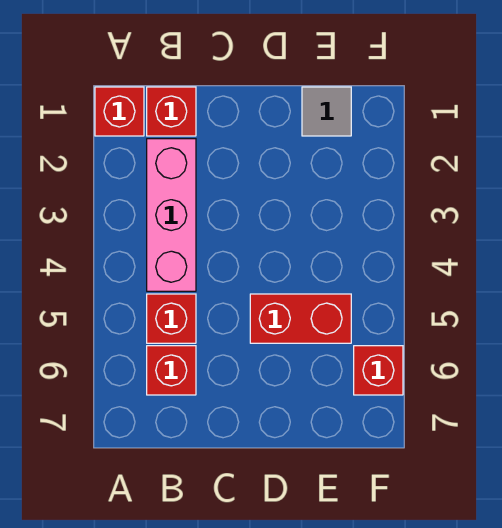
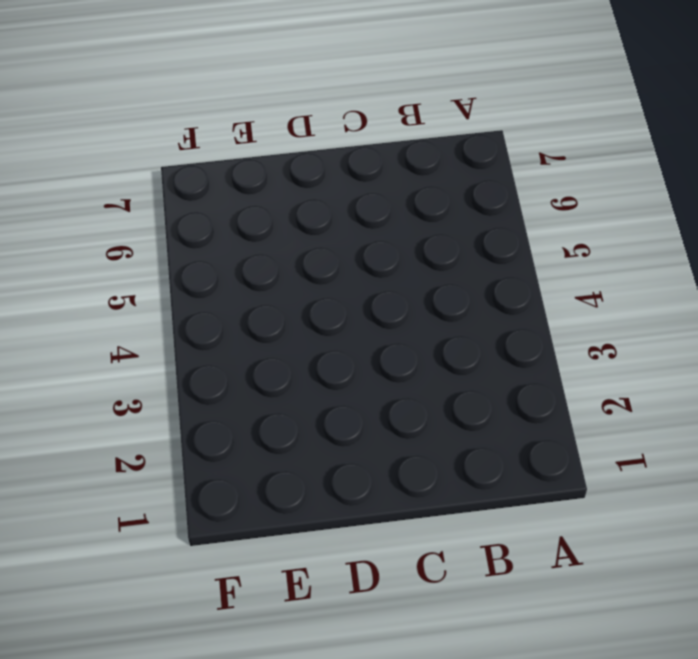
none -> red 1x1 brick [95,87,144,136]
none -> red 1x1 brick [147,87,196,136]

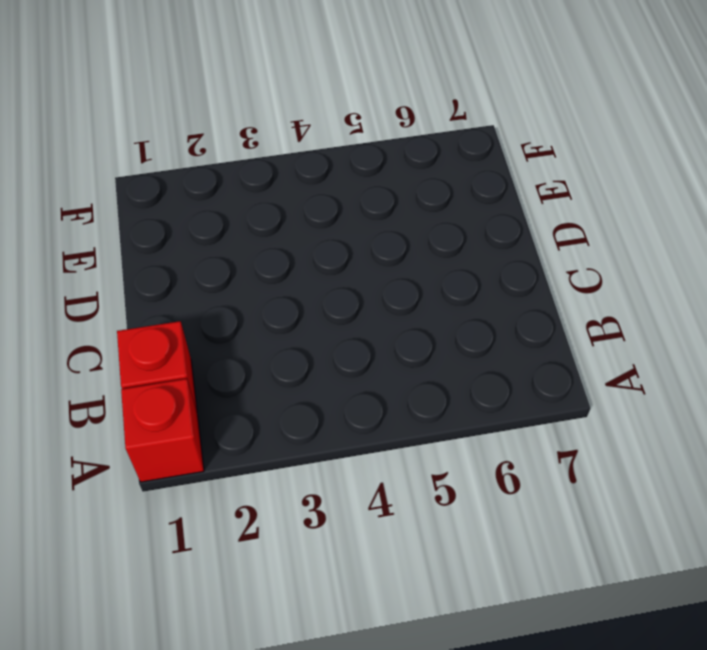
none -> pink 1x3 brick [147,139,196,291]
none -> red 1x1 brick [147,294,196,343]

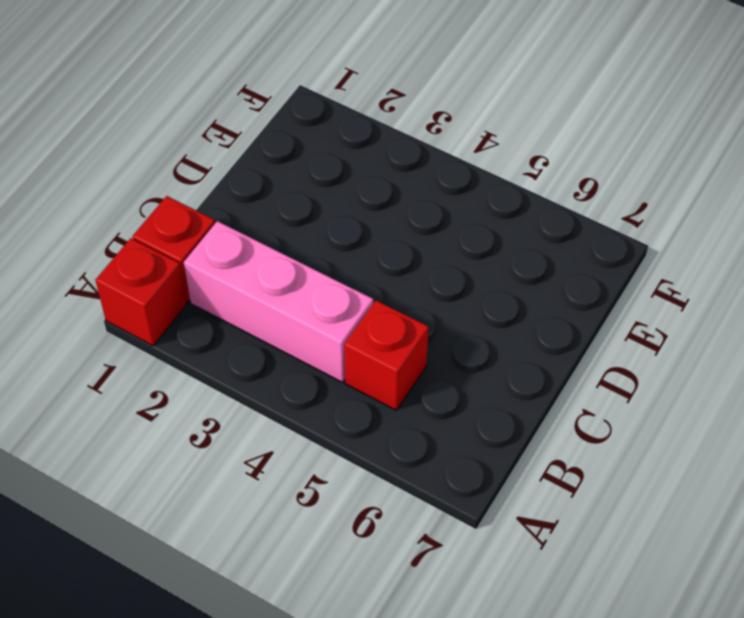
none -> red 1x1 brick [147,346,196,395]
none -> red 1x2 brick [250,294,351,343]

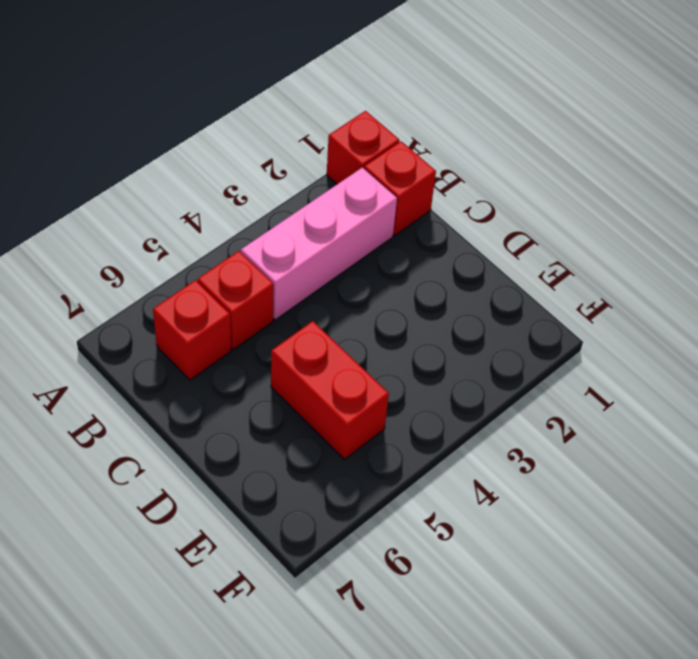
none -> grey 1x1 tile [302,87,351,136]
none -> red 1x1 brick [354,346,403,395]

